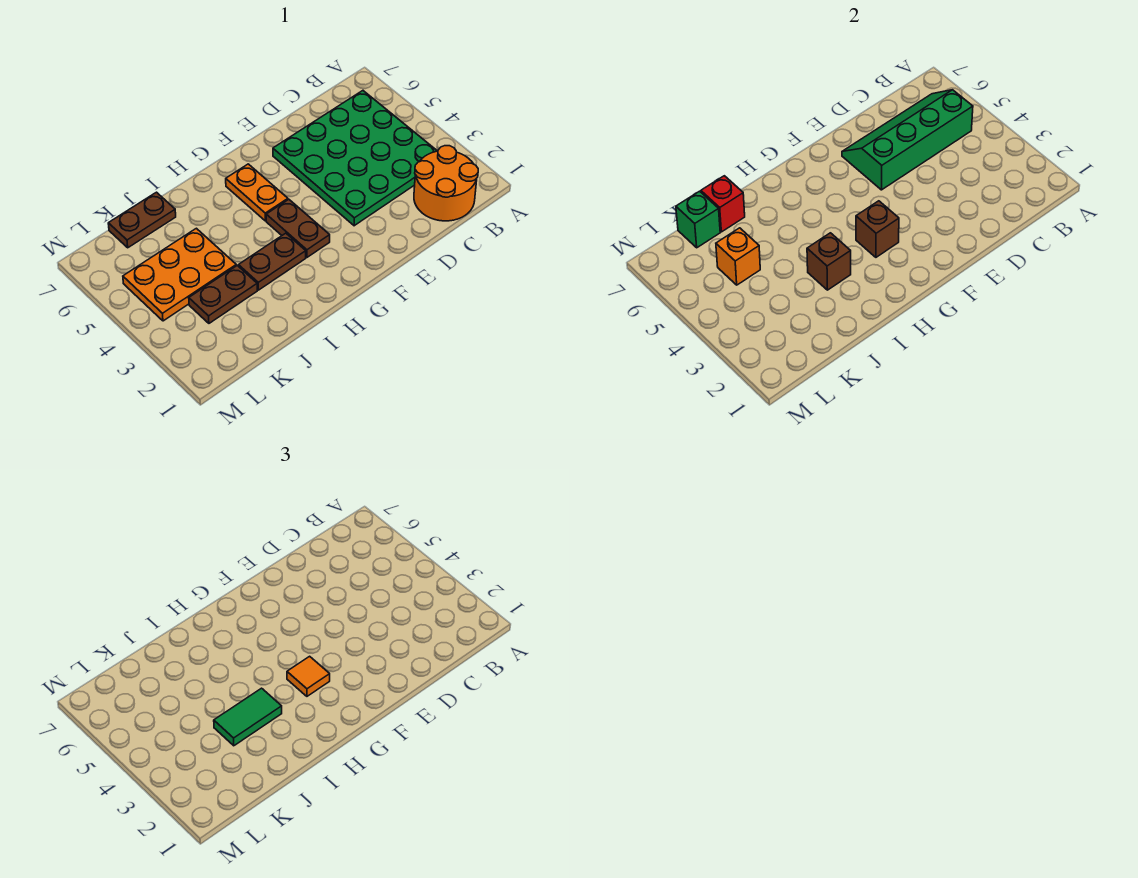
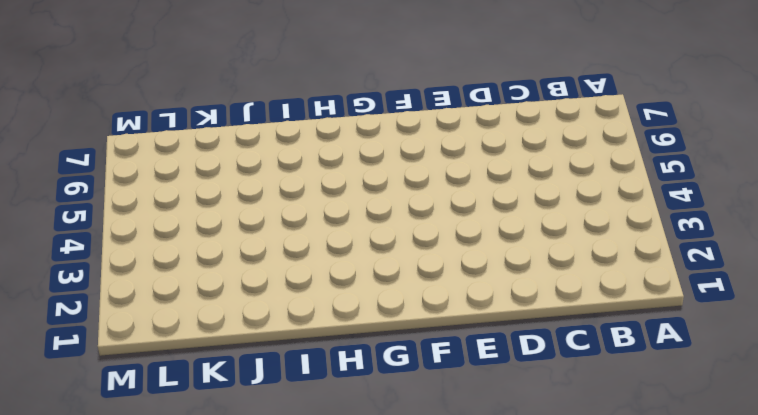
none -> orange 2x2 round brick [414,146,478,221]
none -> green 4x4 plate [273,91,437,226]
none -> brown 1x2 plate [266,199,330,257]

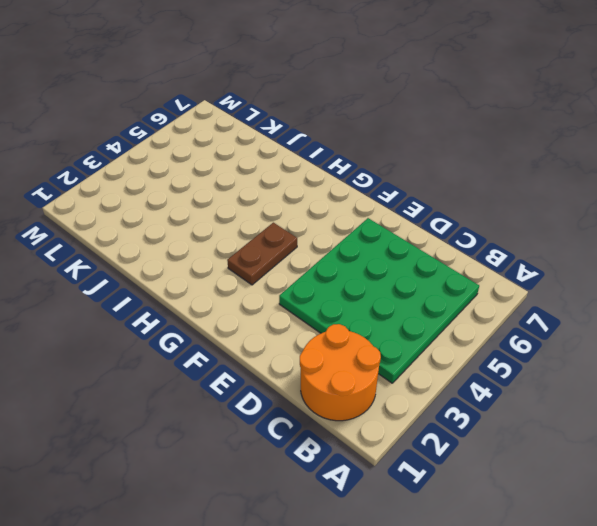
none -> orange 1x2 plate [226,164,288,221]
none -> brown 1x2 plate [238,233,306,290]
none -> brown 1x2 plate [189,266,257,323]

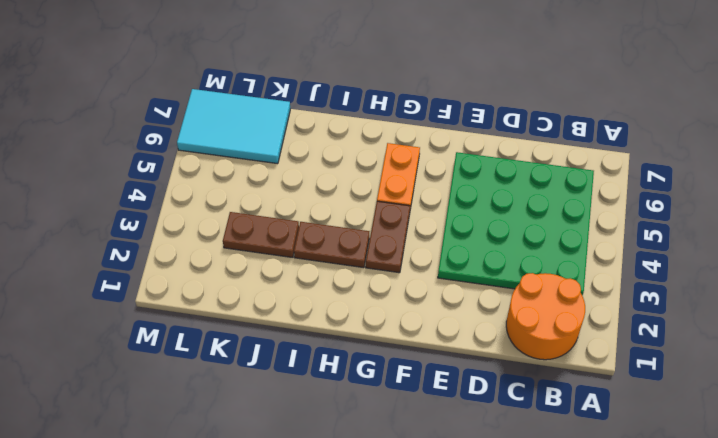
cyan 2x3 tile [177,89,290,164] -> brown 1x2 plate [108,192,176,248]
none -> orange 2x3 plate [123,228,236,321]
none -> green 2x4 slope [842,90,973,190]
none -> brown 1x1 brick [856,201,899,257]

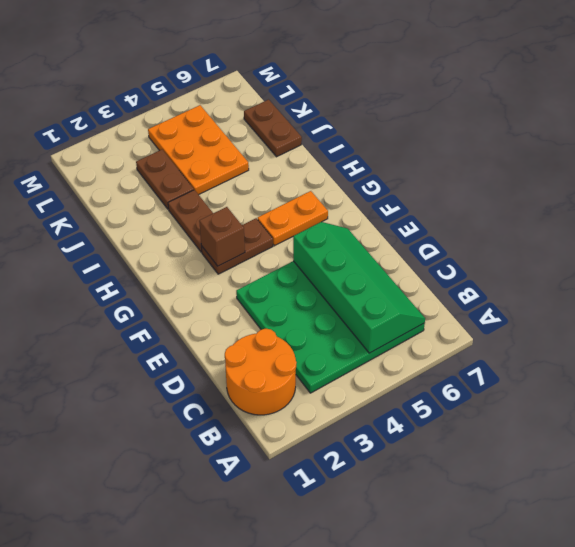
none -> brown 1x1 brick [807,233,851,290]
none -> red 1x1 brick [701,176,745,232]
none -> orange 1x1 brick [716,228,760,285]

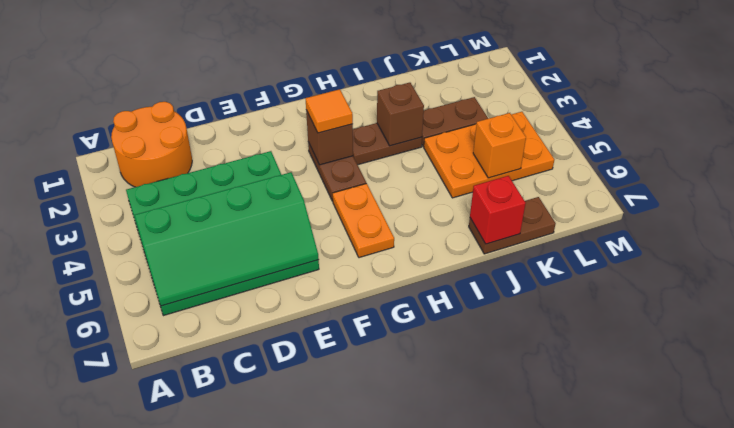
none -> green 1x1 brick [676,191,720,248]
none -> green 1x2 tile [214,688,282,746]

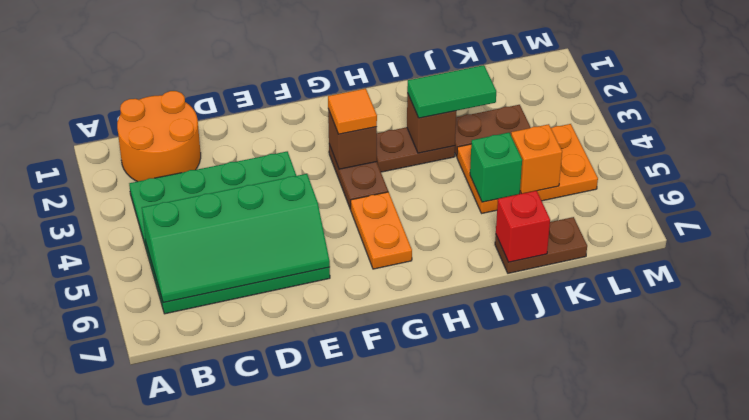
green 1x1 brick [470,133,522,202] -> green 1x1 brick moved to [676,191,720,248]

